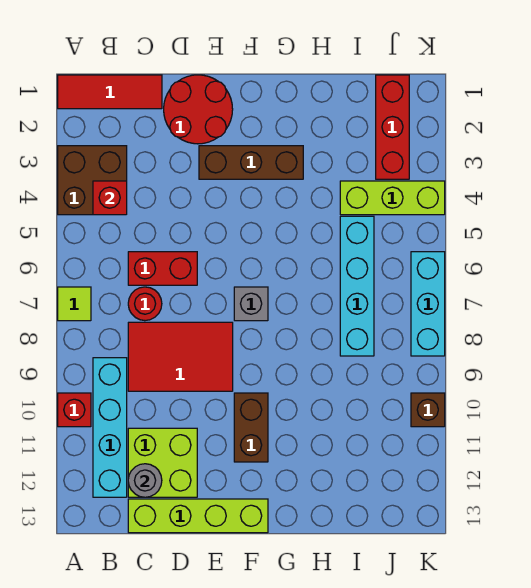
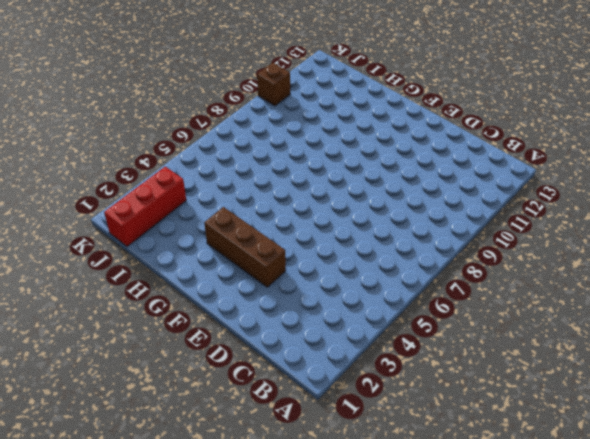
none -> red 1x3 tile [58,75,162,109]
none -> brown 2x2 brick [58,146,127,215]
none -> lime 1x1 tile [58,287,91,321]

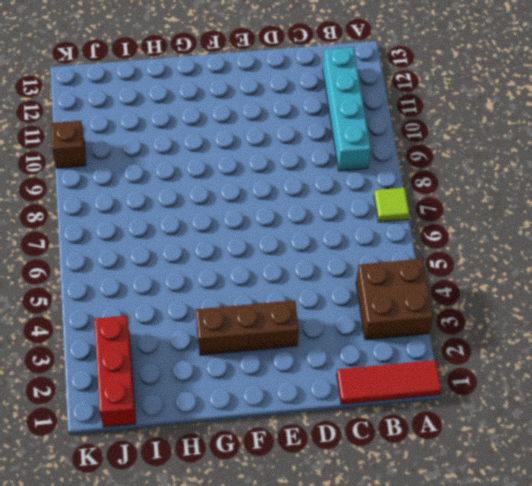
none -> red 1x1 brick [58,393,91,427]
none -> red 1x2 brick [128,252,197,285]
none -> red 1x1 round brick [128,287,162,321]

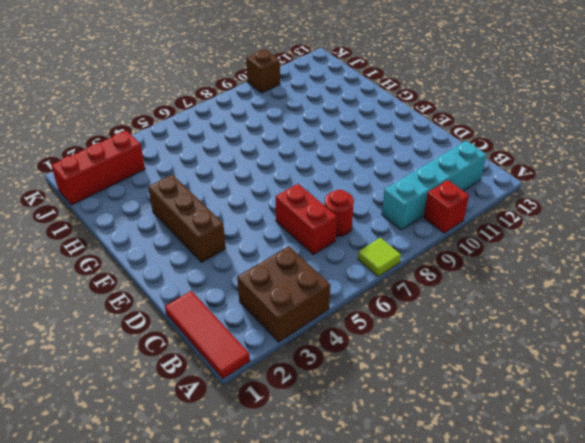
none -> red 2x3 tile [128,322,233,391]
none -> lime 2x2 brick [128,428,197,497]
none -> lime 1x4 brick [128,499,268,533]

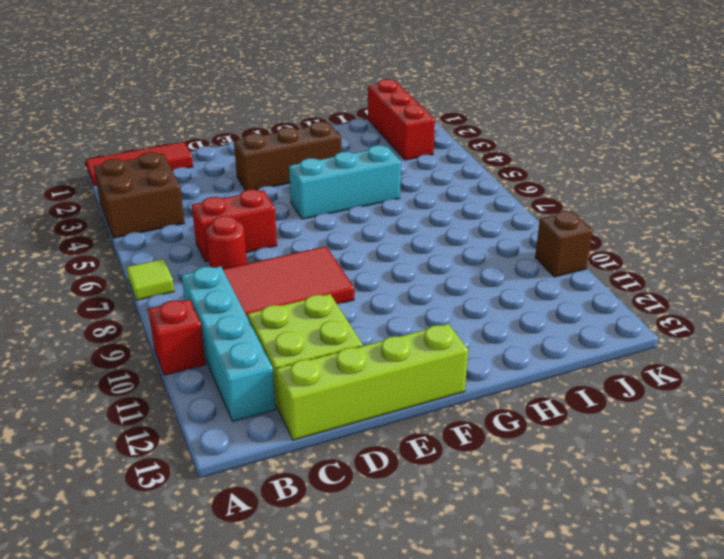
cyan 1x3 brick [289,145,401,219] -> cyan 1x3 brick turned to [411,252,445,356]
none -> red 2x2 round brick [164,75,233,144]
none -> grey 1x1 brick [234,287,268,321]
none -> brown 1x2 brick [234,393,268,462]

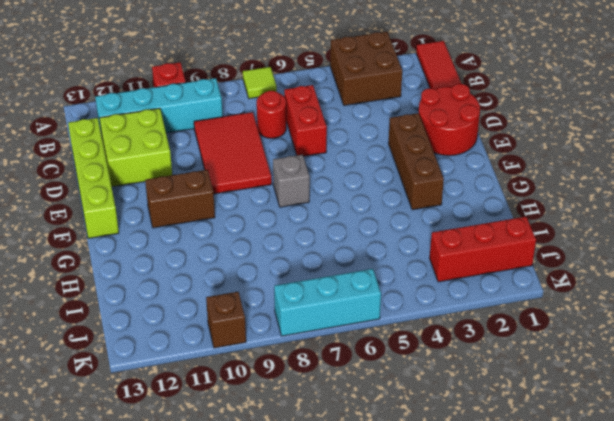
none -> lime 1x3 brick [340,181,445,215]
none -> cyan 1x4 brick [340,216,374,356]
none -> red 1x1 brick [93,181,127,215]

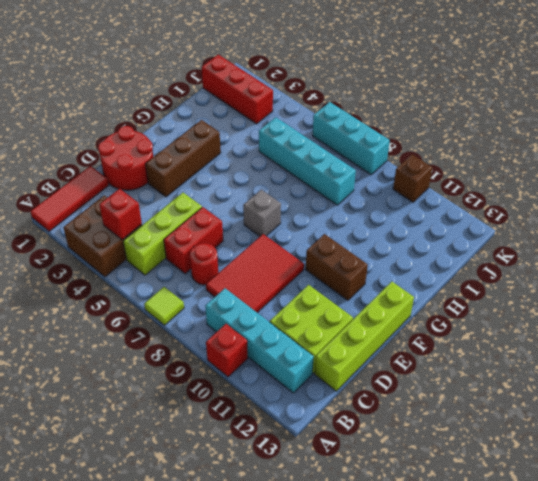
lime 1x3 brick [123,193,202,275] -> lime 1x3 brick moved to [340,181,445,215]
none -> grey 1x1 round brick [128,464,162,497]

